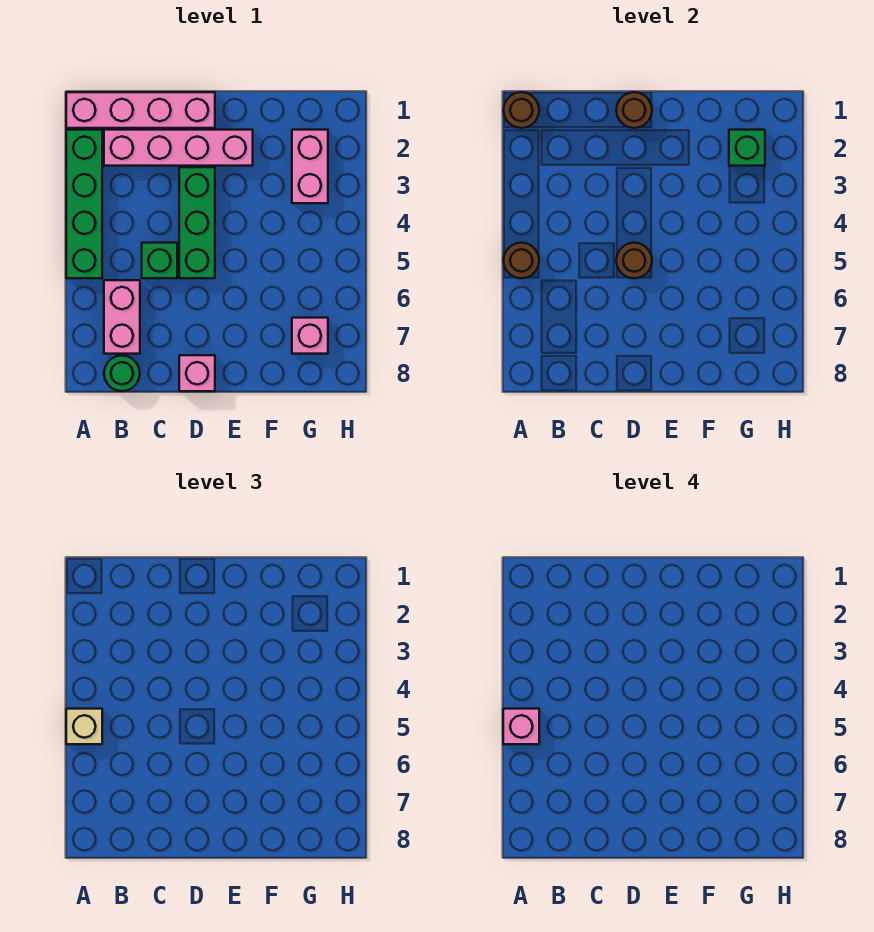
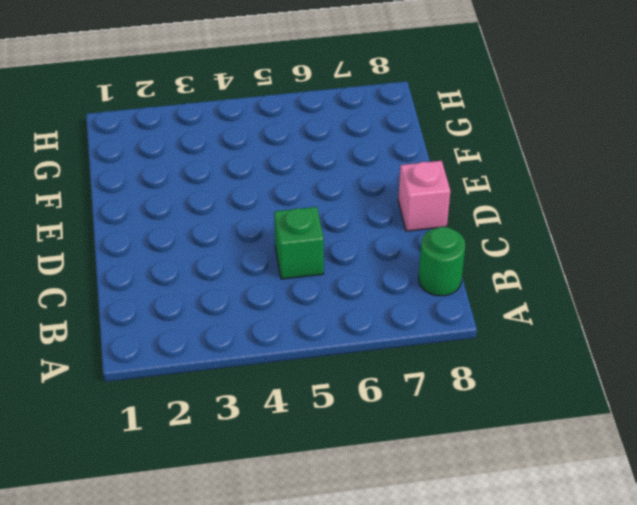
none -> pink 1x4 brick [66,92,215,128]
none -> green 1x4 brick [66,130,102,278]
none -> pink 1x4 brick [104,130,253,166]

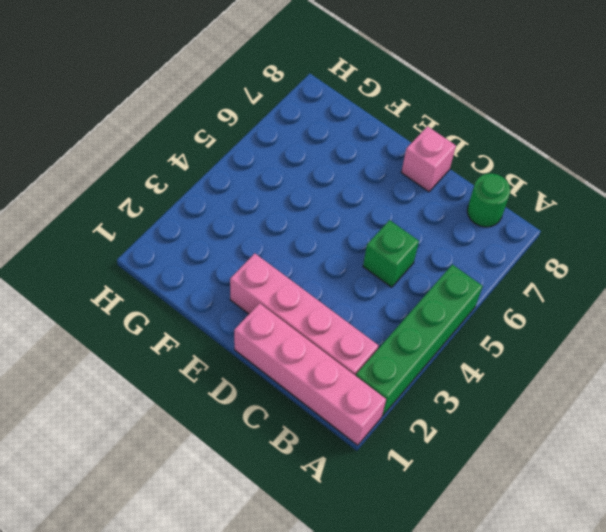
none -> pink 1x2 brick [104,280,140,354]
none -> green 1x3 brick [179,167,215,278]
none -> pink 1x2 brick [292,130,328,203]

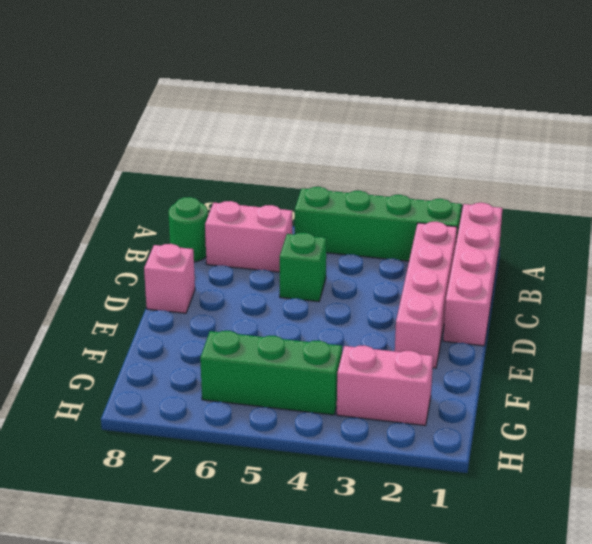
green 1x3 brick [200,331,342,415] -> green 1x3 brick moved to [179,167,215,278]
none -> pink 1x1 brick [292,318,328,354]
none -> brown 1x1 round brick [504,92,539,128]
none -> brown 1x1 round brick [504,243,539,278]

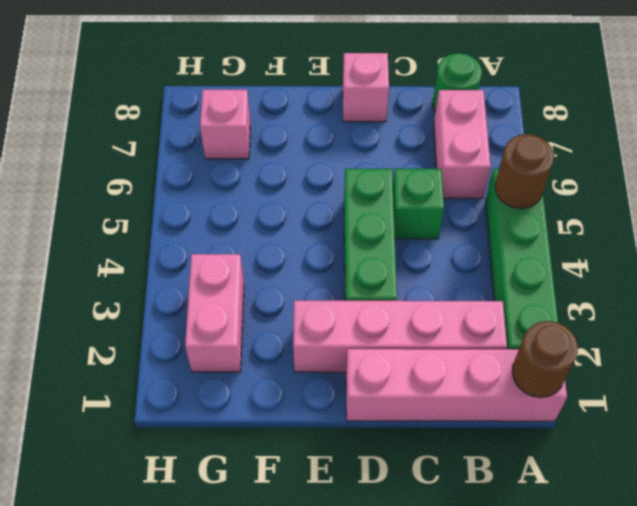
none -> brown 1x1 round brick [616,92,652,128]
none -> brown 1x1 round brick [616,243,652,278]
none -> green 1x1 brick [729,130,765,166]

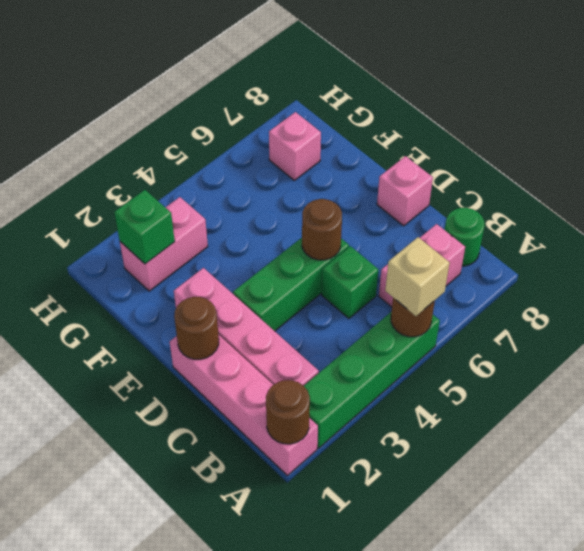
none -> pink 1x1 brick [503,709,539,744]

